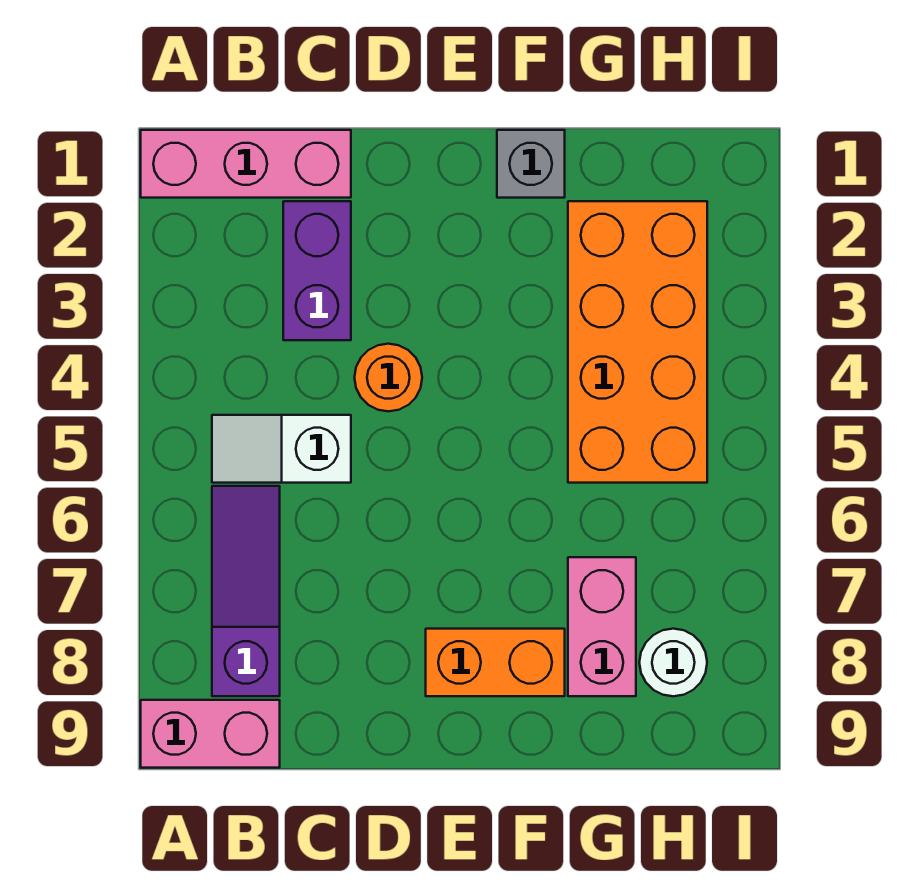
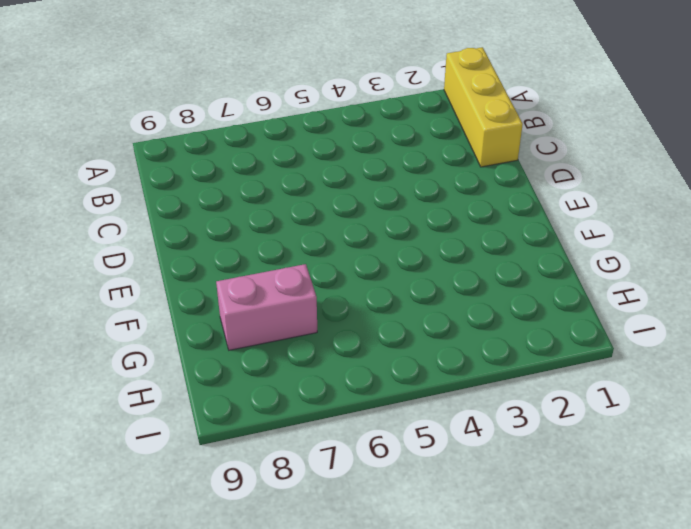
yellow 1x3 brick [444,47,523,167] -> pink 1x3 brick [141,130,351,198]
none -> pink 1x2 brick [141,700,280,768]
none -> white 1x2 slope [212,415,351,483]

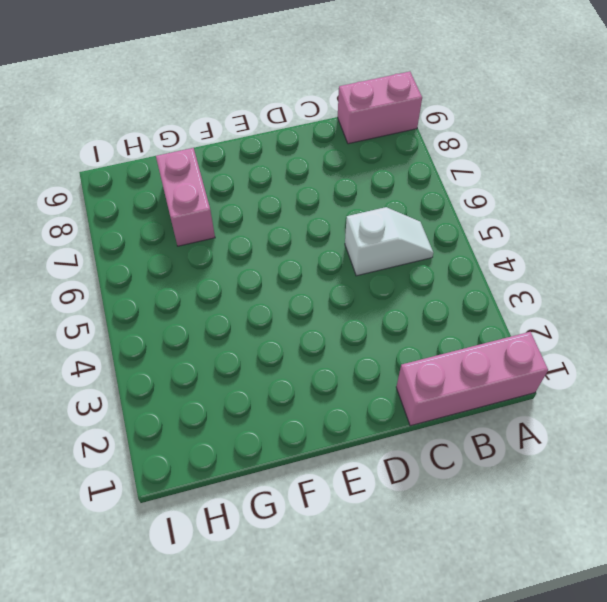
none -> purple 1x3 slope [212,486,280,696]
none -> purple 1x2 brick [283,201,351,340]

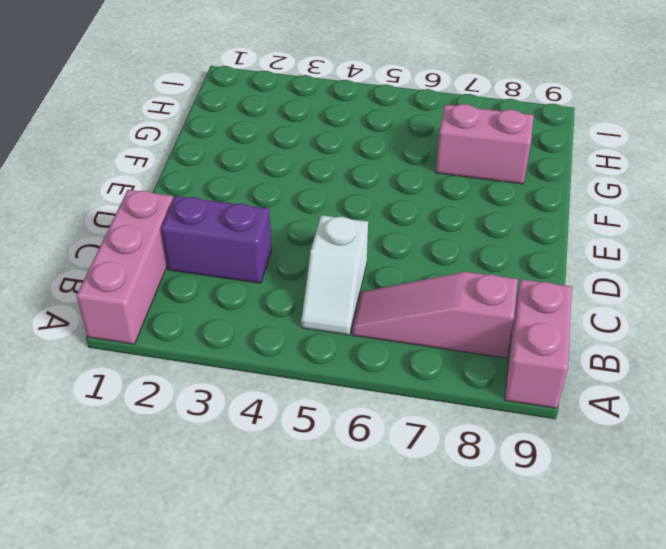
pink 1x3 slope [352,272,518,358] -> purple 1x3 slope [212,486,280,696]
none -> orange 1x1 round brick [355,344,422,411]
none -> orange 1x2 brick [426,629,565,696]

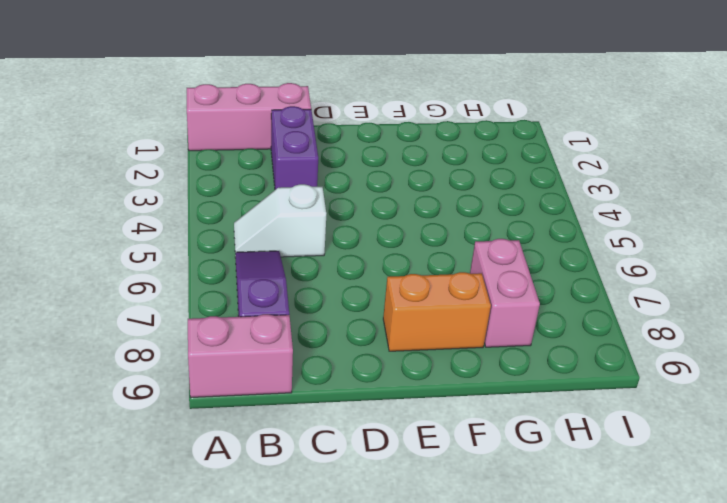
none -> orange 1x1 round brick [355,344,422,411]
none -> grey 1x1 brick [497,130,565,198]

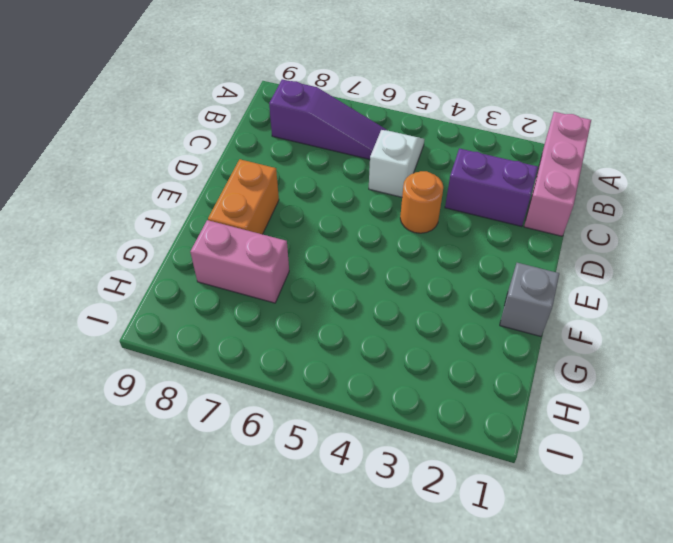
none -> pink 1x2 brick [141,700,280,768]
none -> orange 2x4 brick [568,201,707,483]

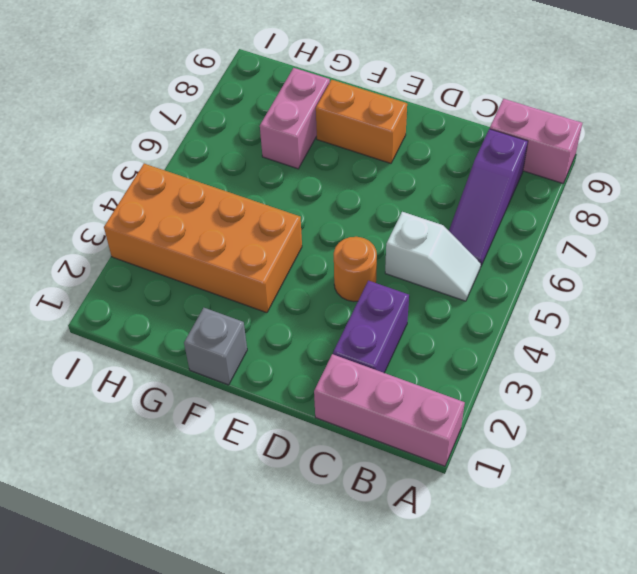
orange 2x4 brick [104,164,302,313] -> orange 2x4 brick turned to [568,201,707,483]
none -> white 1x1 round brick [639,629,707,696]

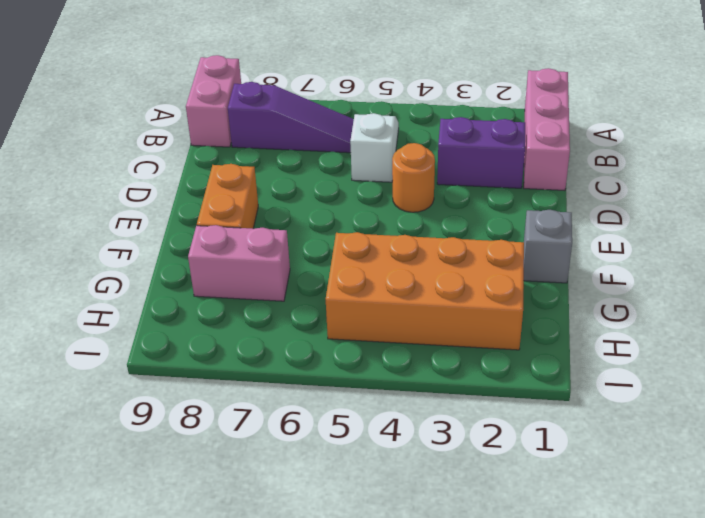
none -> white 1x1 round brick [639,629,707,696]

